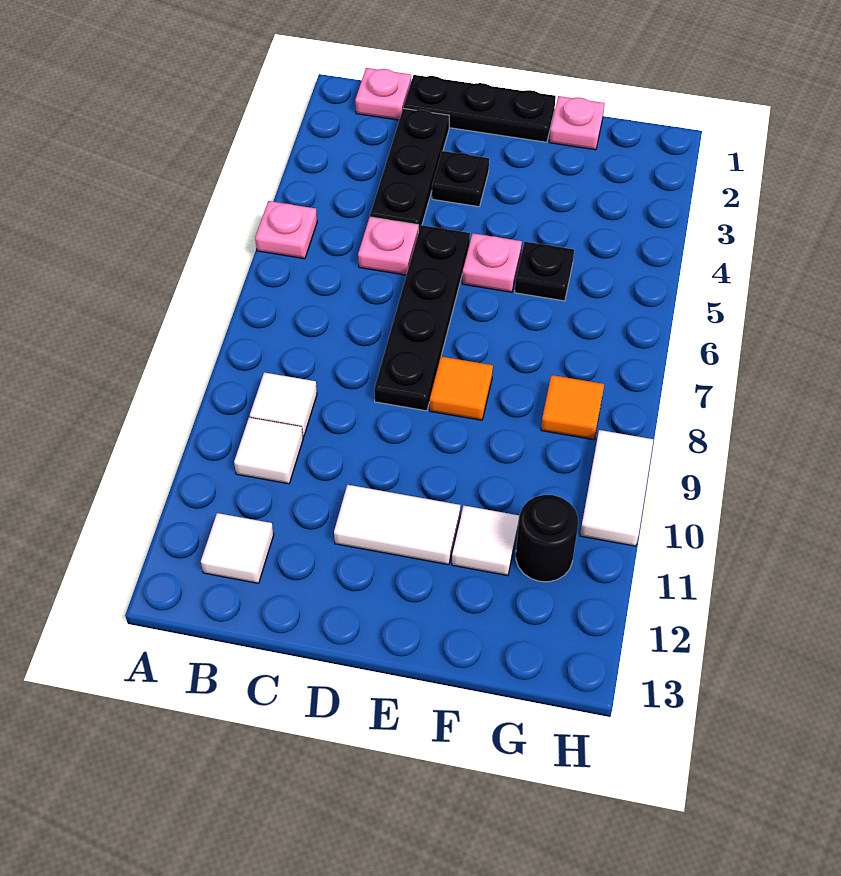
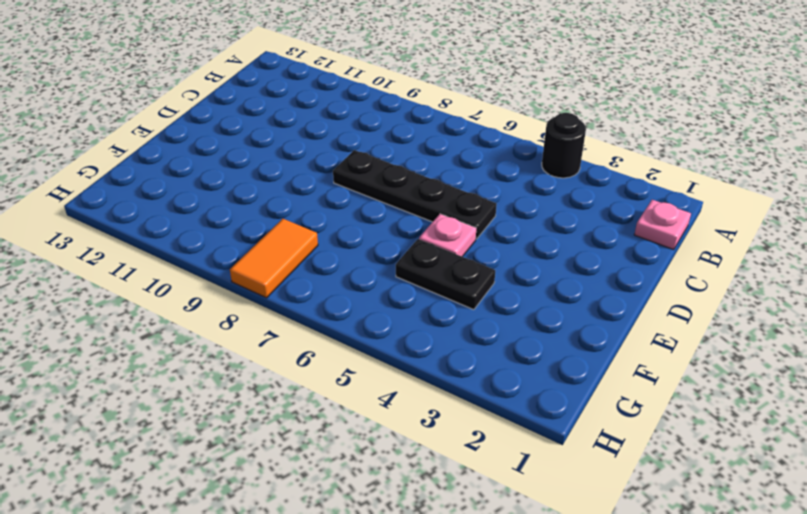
black 1x1 round brick [542,113,586,178] -> black 1x1 round brick moved to [516,495,578,582]
black 1x2 plate [396,239,495,310] -> black 1x1 plate [515,242,574,301]
orange 1x2 tile [230,219,318,298] -> orange 1x1 tile [541,375,604,440]
none -> pink 1x1 plate [255,201,317,259]
none -> white 1x1 tile [250,372,317,437]
none -> white 1x1 tile [234,417,303,484]

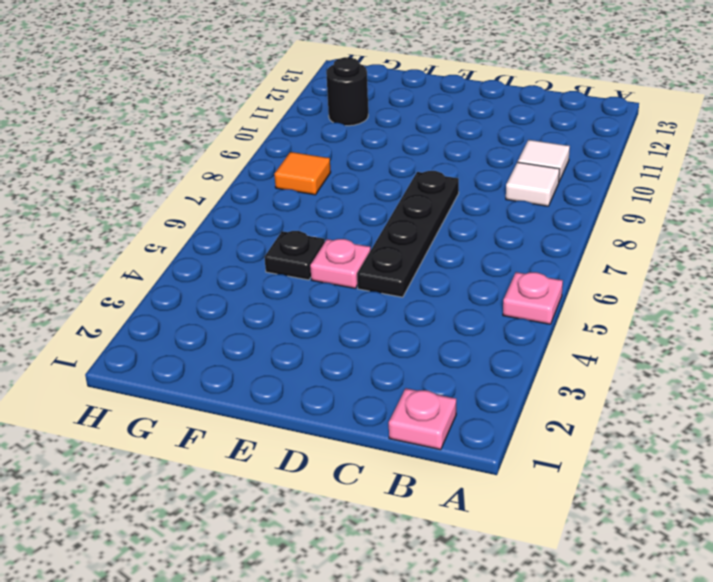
none -> white 1x1 tile [201,513,274,583]
none -> black 1x3 plate [404,75,556,142]
none -> black 1x3 plate [370,108,449,233]

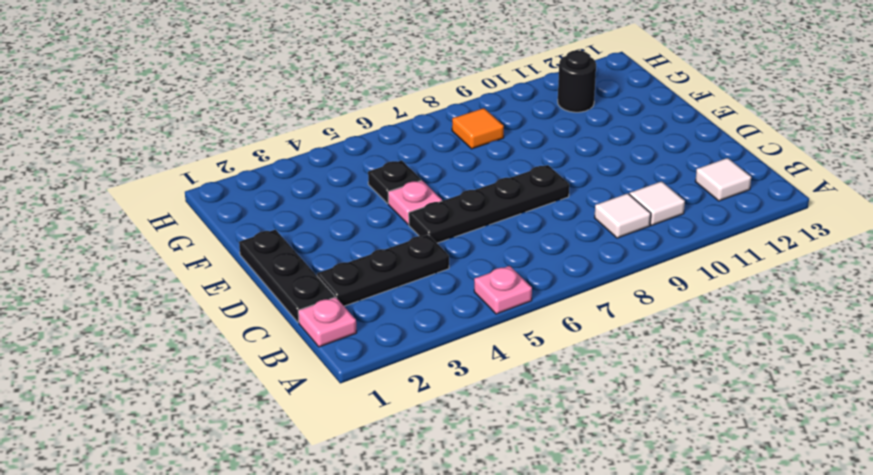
none -> pink 1x1 plate [358,217,418,275]
none -> black 1x1 plate [432,151,489,207]
none -> white 1x2 tile [334,485,460,565]

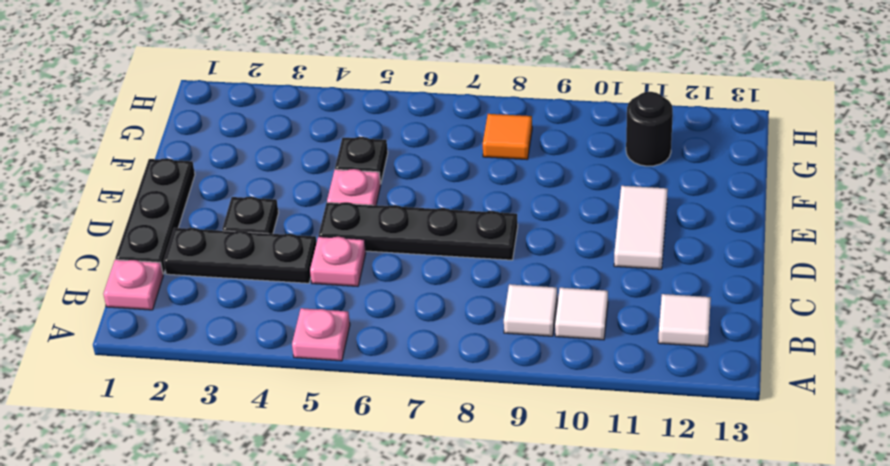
none -> orange 1x1 tile [430,357,493,420]
none -> pink 1x1 plate [549,96,605,150]
none -> white 1x1 tile [452,506,519,576]

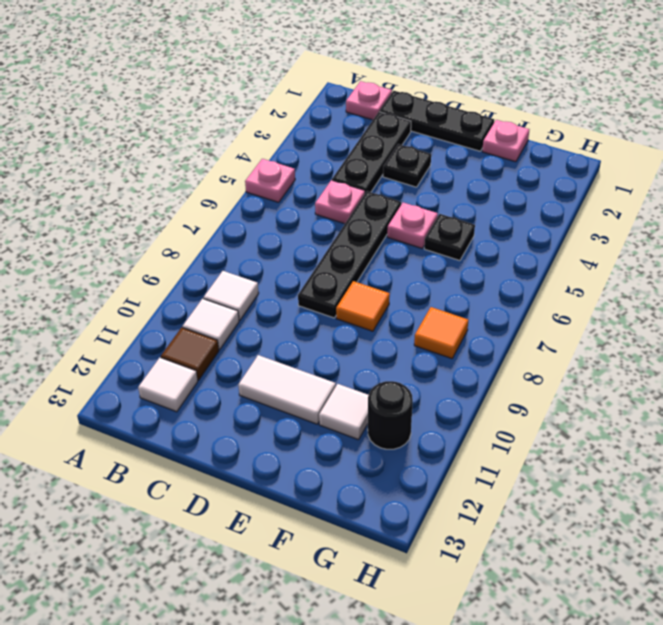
brown 1x1 tile [161,327,219,380] -> none
none -> white 1x2 tile [580,430,653,546]

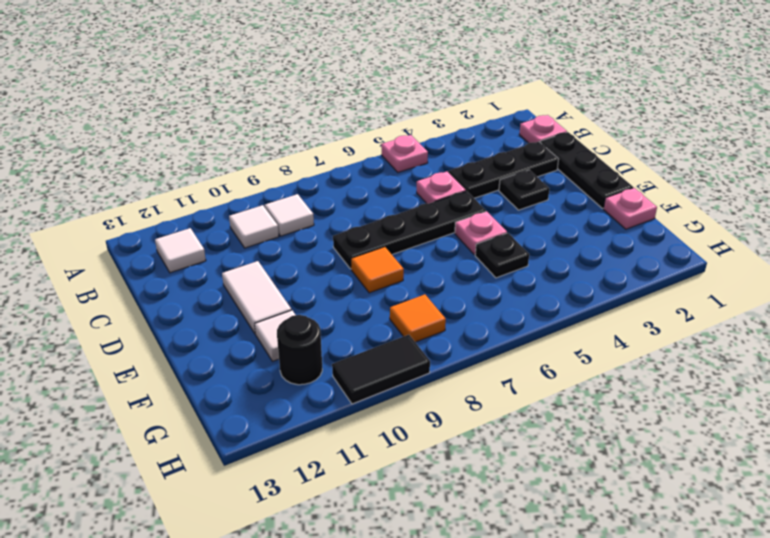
black 1x2 tile [332,335,430,404] -> white 1x2 tile [580,430,653,546]

